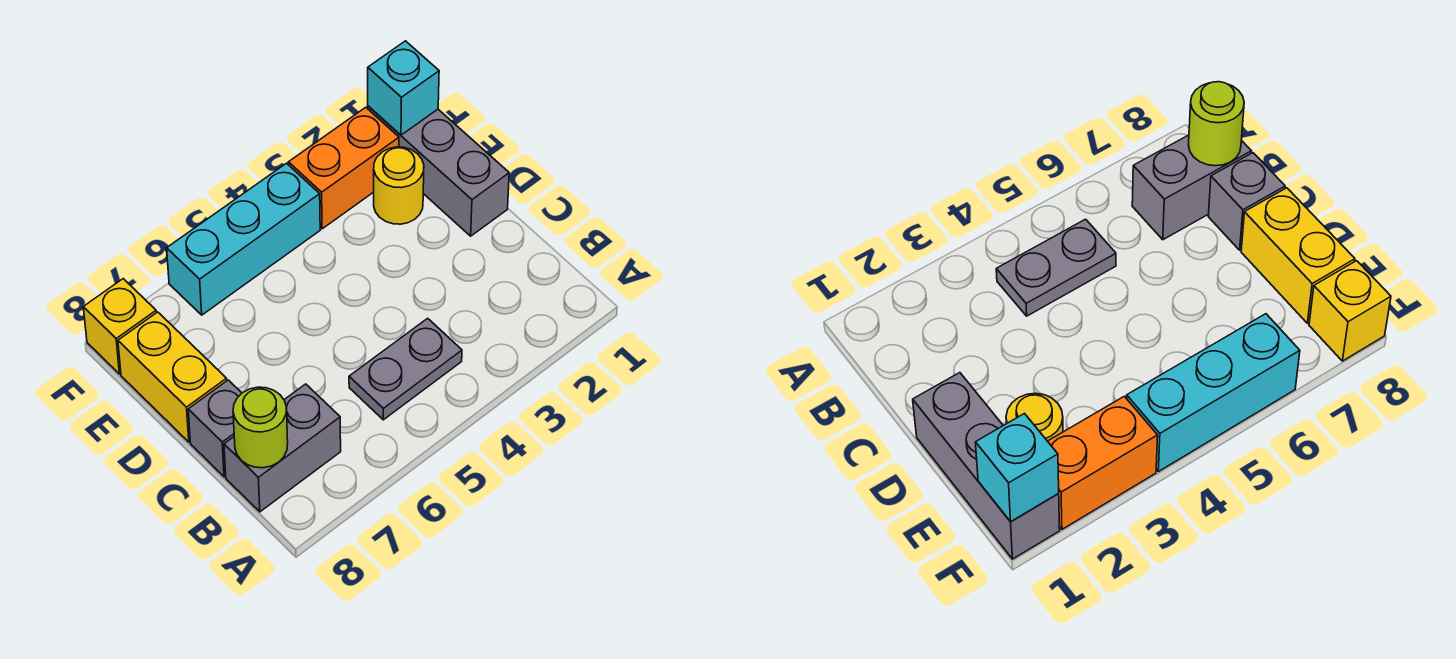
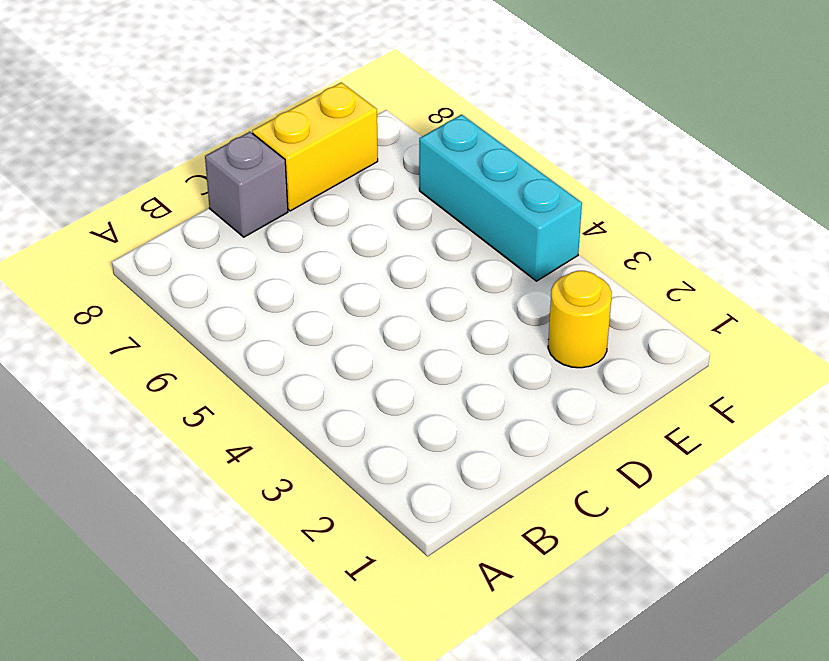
none -> grey 1x2 plate [349,318,462,420]
none -> grey 1x2 brick [224,384,341,512]

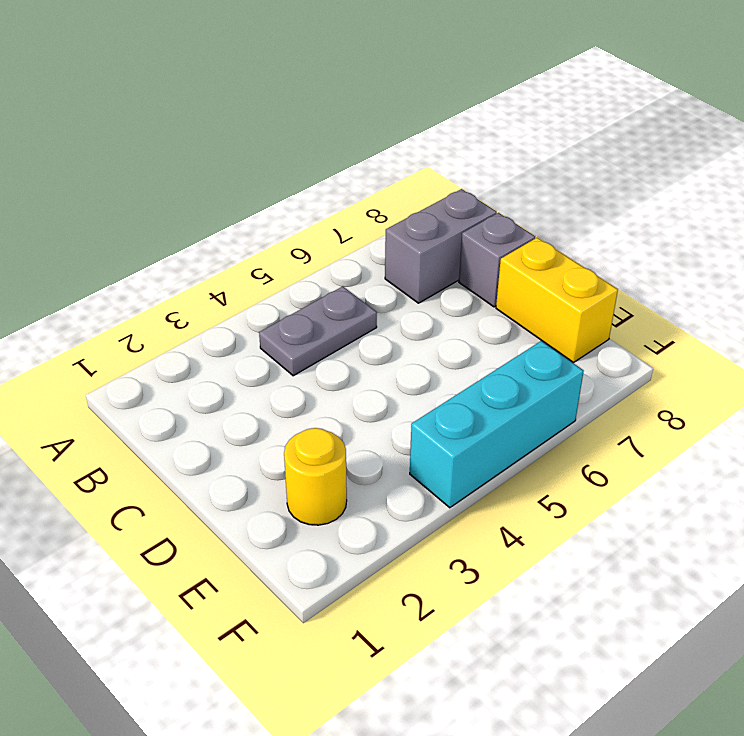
none -> grey 1x3 brick [368,106,509,236]
none -> orange 1x2 brick [288,107,399,229]

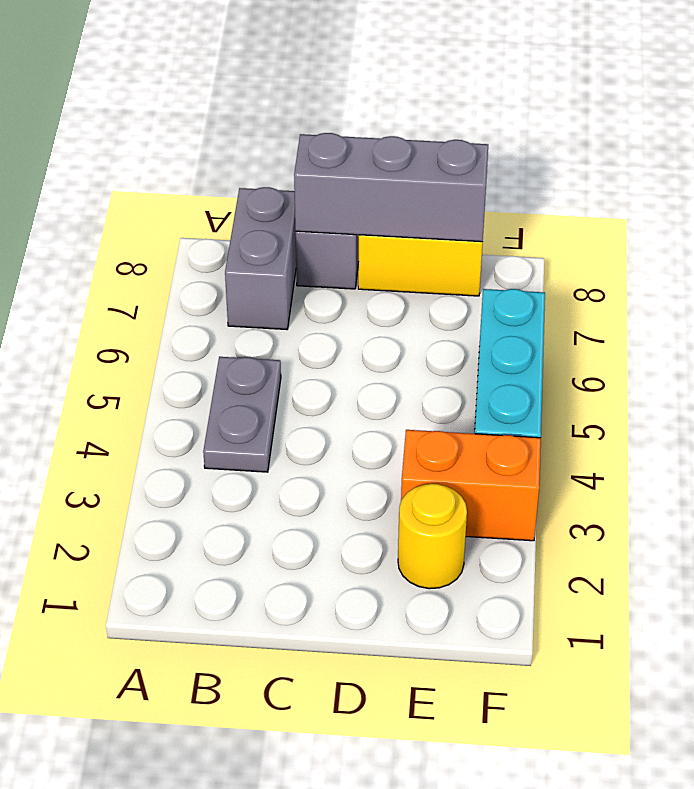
grey 1x3 brick [294,133,488,242] -> grey 1x3 brick moved to [368,106,509,236]
orange 1x2 brick [401,430,541,541] -> orange 1x2 brick turned to [288,107,399,229]
none -> yellow 1x1 brick [83,279,156,374]
none -> lime 1x1 round brick [233,387,288,468]

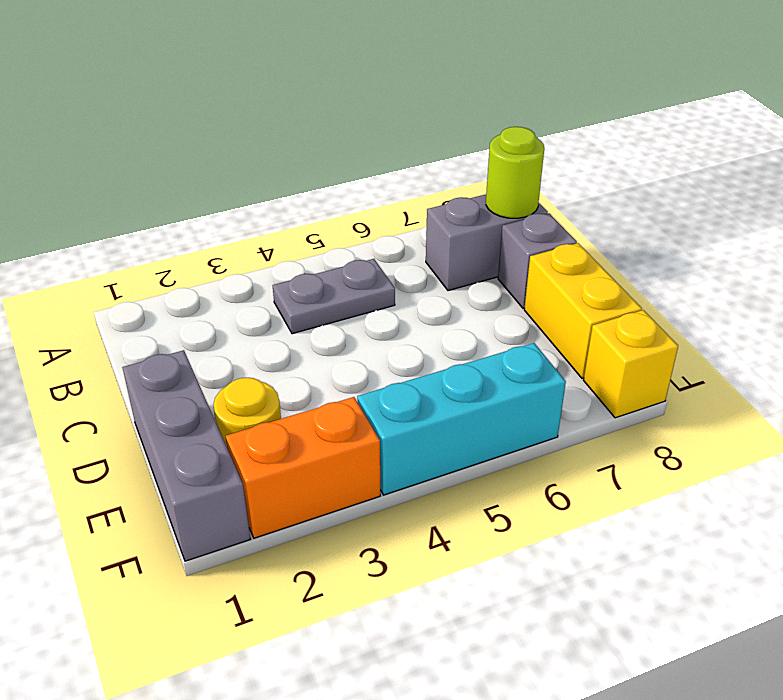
none -> cyan 1x1 brick [368,41,439,135]

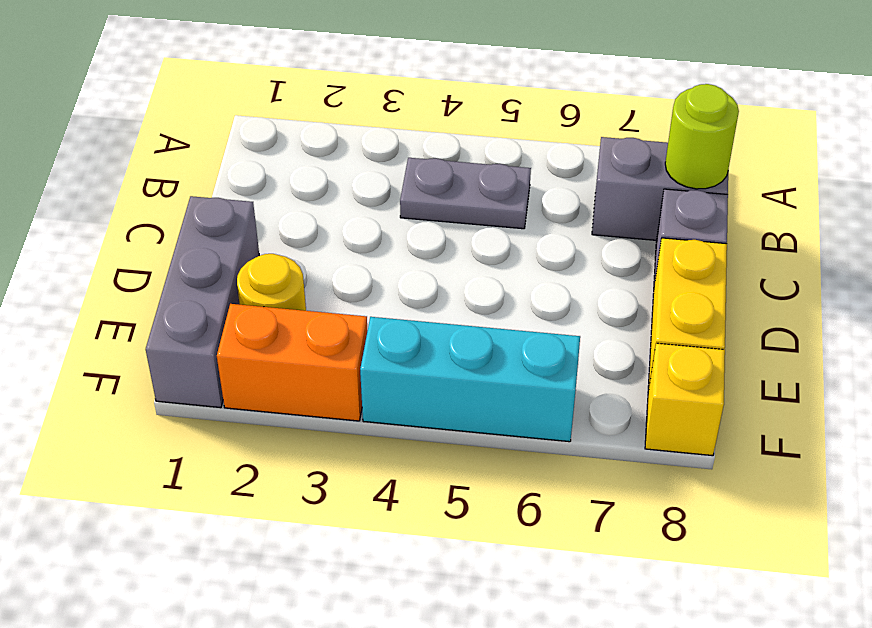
none -> cyan 1x1 brick [368,41,439,135]

